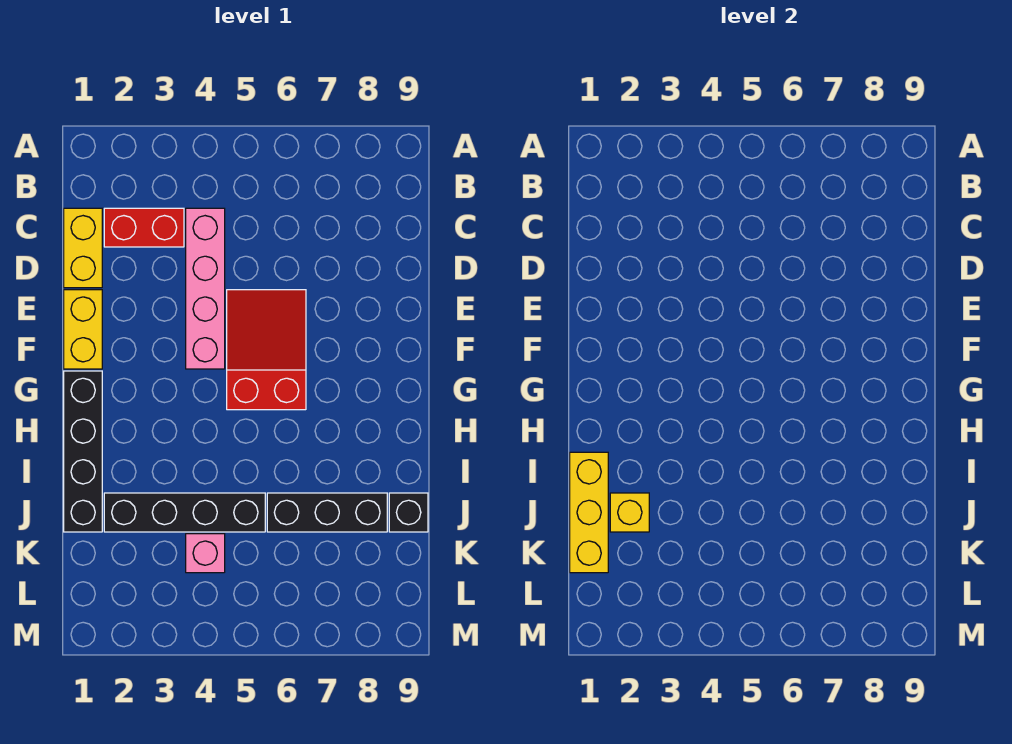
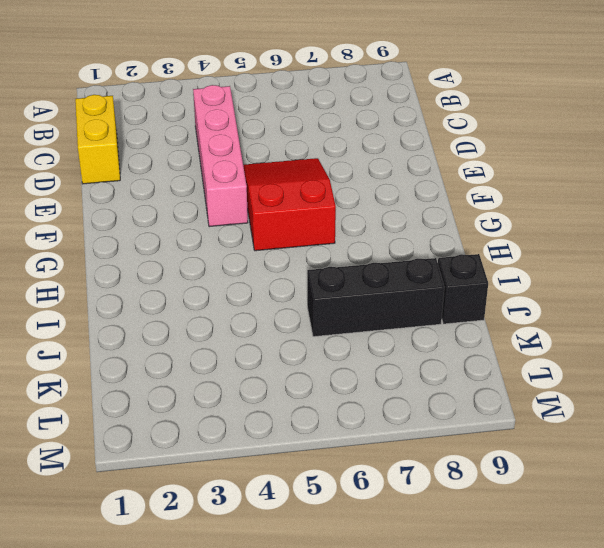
none -> red 1x2 brick [104,208,184,247]
none -> yellow 1x2 brick [64,290,102,369]
none -> black 1x4 brick [64,371,102,532]

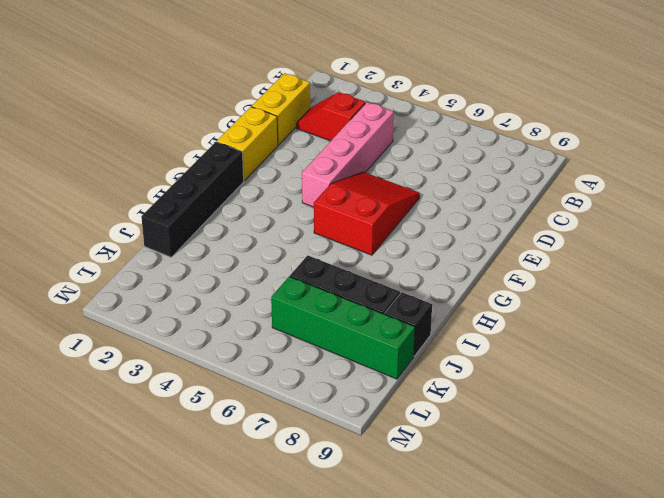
red 1x2 slope [296,92,365,141] -> red 1x2 brick [104,208,184,247]
green 1x4 brick [271,276,415,379] -> none
none -> black 1x4 brick [104,493,265,532]
none -> pink 1x1 brick [186,534,225,573]
none -> yellow 1x3 brick [570,452,608,573]

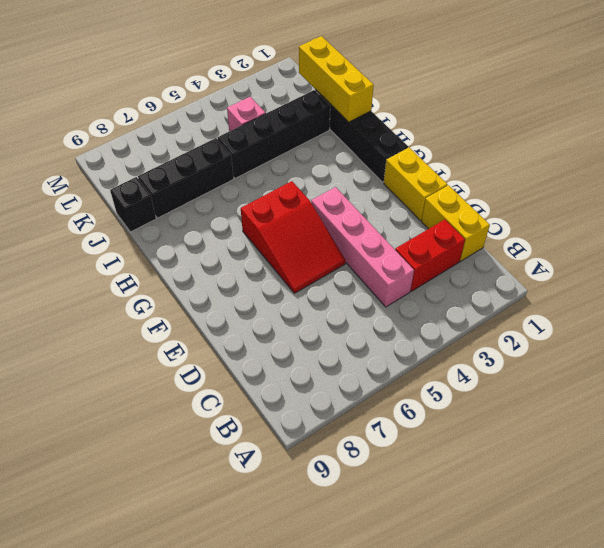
none -> yellow 1x1 brick [610,493,649,532]

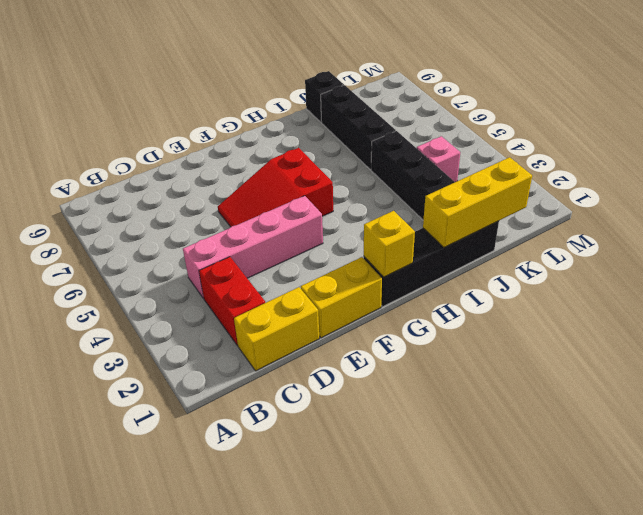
yellow 1x1 brick [364,211,415,277] -> yellow 1x1 brick moved to [610,493,649,532]

